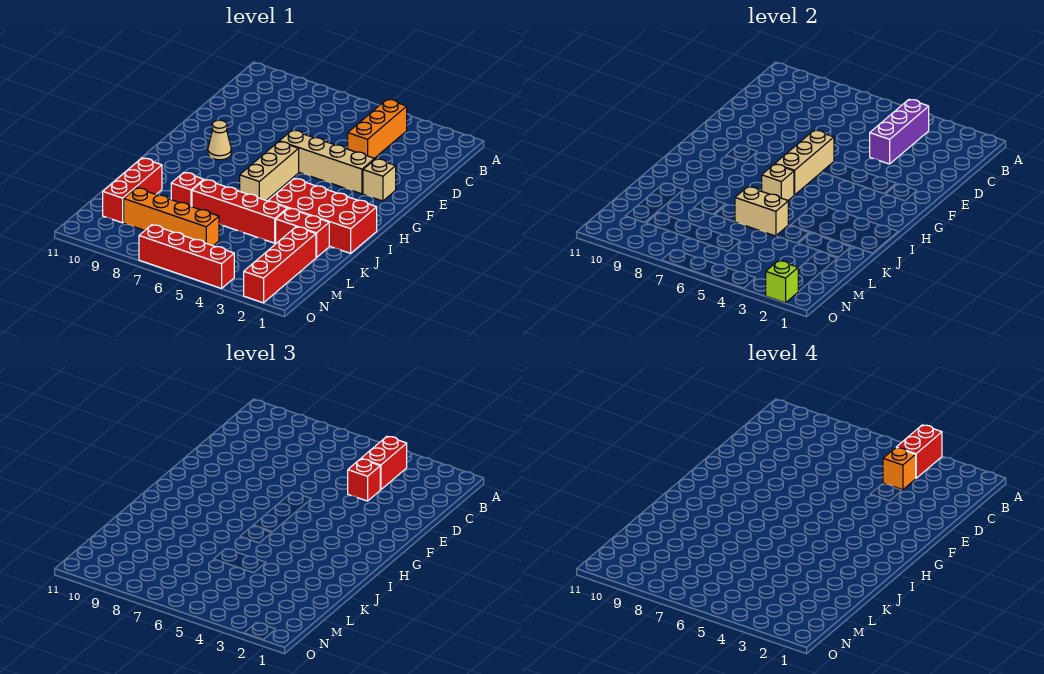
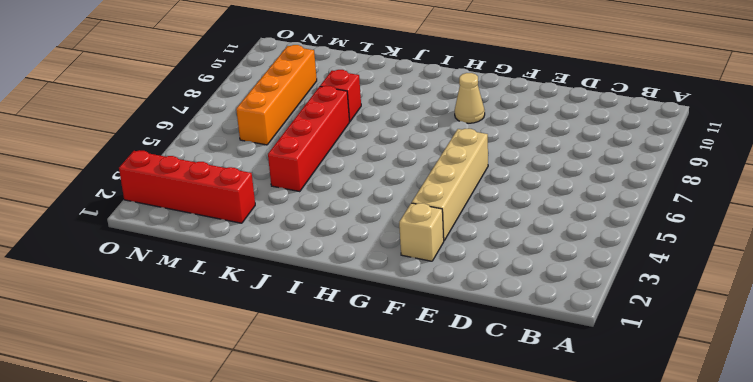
none -> orange 1x3 brick [348,99,407,158]
none -> tan 1x3 brick [240,142,299,200]
none -> red 2x4 brick [268,179,377,253]

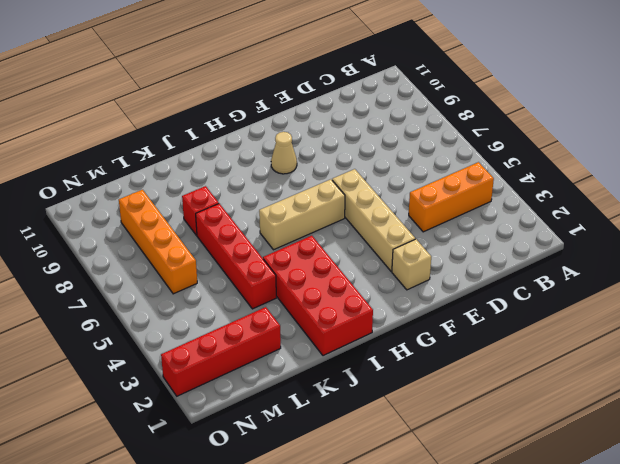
none -> red 1x2 brick [276,208,329,258]
none -> red 1x3 brick [103,158,162,223]
none -> red 1x4 brick [139,225,234,288]

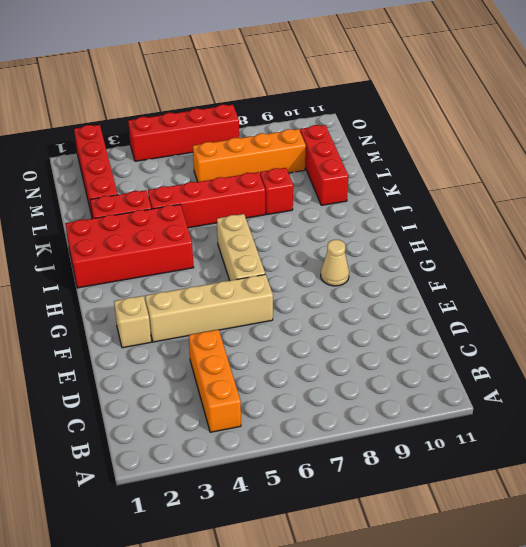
none -> purple 1x3 brick [870,99,929,164]
none -> tan 1x3 brick [775,130,834,195]
none -> tan 1x1 brick [762,164,794,200]

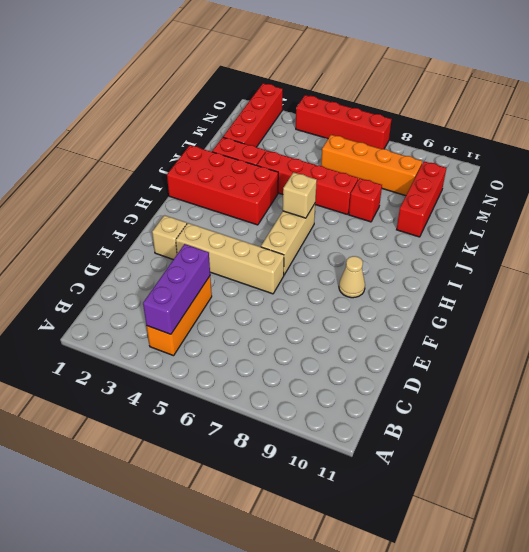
none -> tan 1x3 brick [775,130,834,195]
none -> tan 1x2 brick [735,187,788,236]
none -> lime 1x1 brick [766,261,798,303]

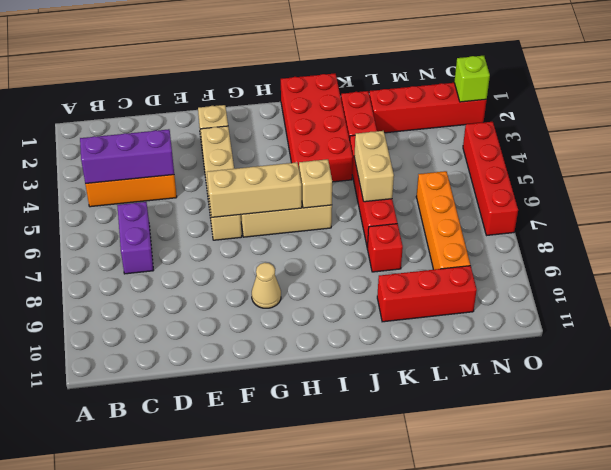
purple 1x2 brick [117,202,153,274] -> none
none -> red 1x2 brick [361,436,407,490]
none -> red 1x1 brick [348,459,380,501]
none -> red 1x2 brick [896,425,942,478]

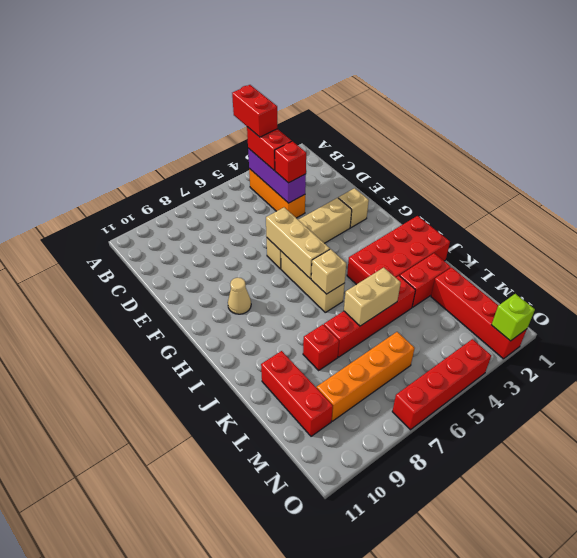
none -> orange 1x1 brick [883,448,916,490]

